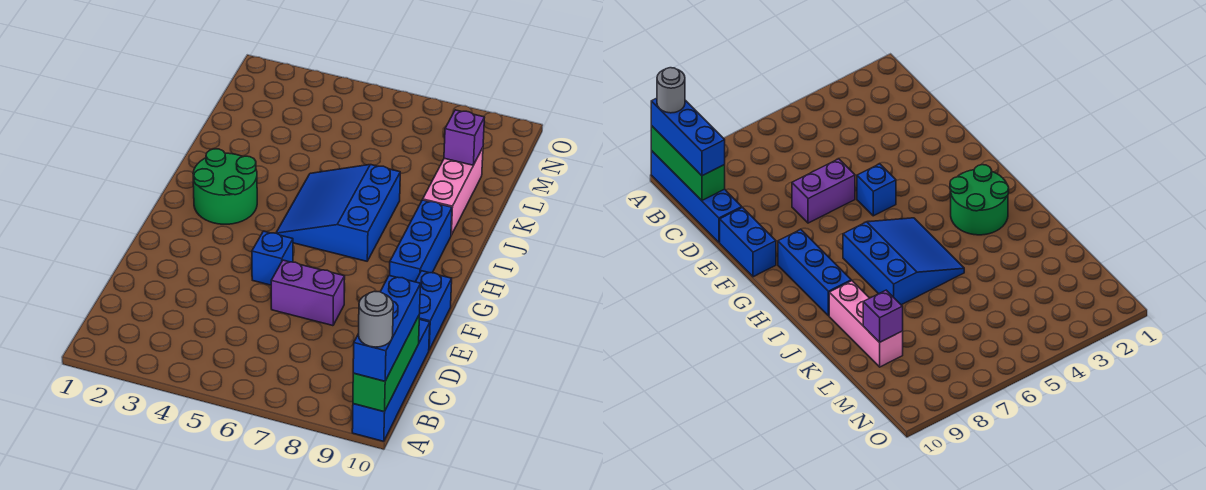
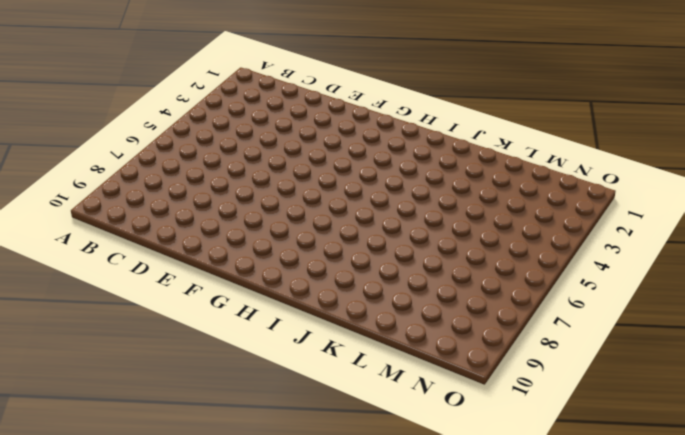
none -> blue 1x4 brick [352,319,430,441]
none -> purple 1x2 brick [271,260,345,326]
none -> blue 1x2 brick [416,271,452,350]

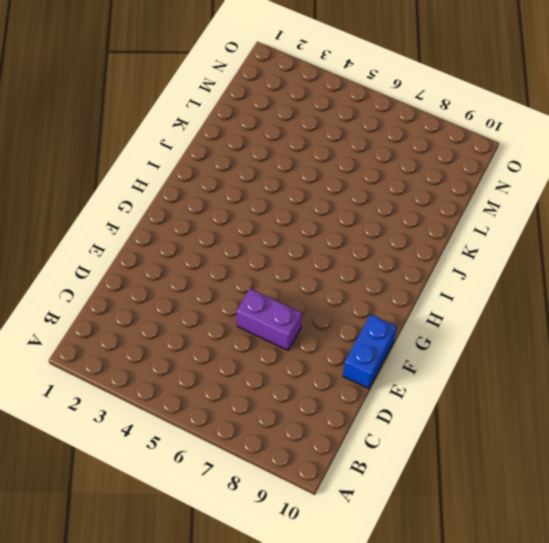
none -> blue 1x4 brick [352,319,430,441]
none -> blue 1x1 brick [252,231,293,285]
none -> blue 1x3 brick [390,200,452,282]

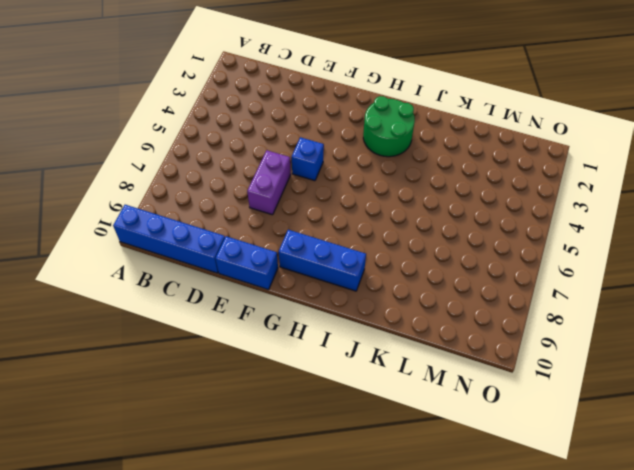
none -> blue 3x3 slope [276,165,400,261]
none -> pink 1x3 brick [423,148,483,235]
none -> green 1x3 brick [353,314,420,412]

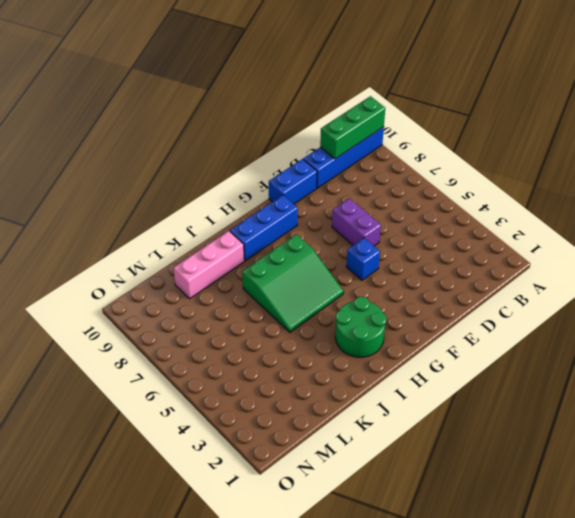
green 3x3 slope [242,234,344,332] -> blue 3x3 slope [276,165,400,261]
none -> purple 1x1 brick [444,110,485,165]
none -> blue 1x3 brick [353,275,420,381]
none -> grey 1x1 round brick [359,291,393,347]

